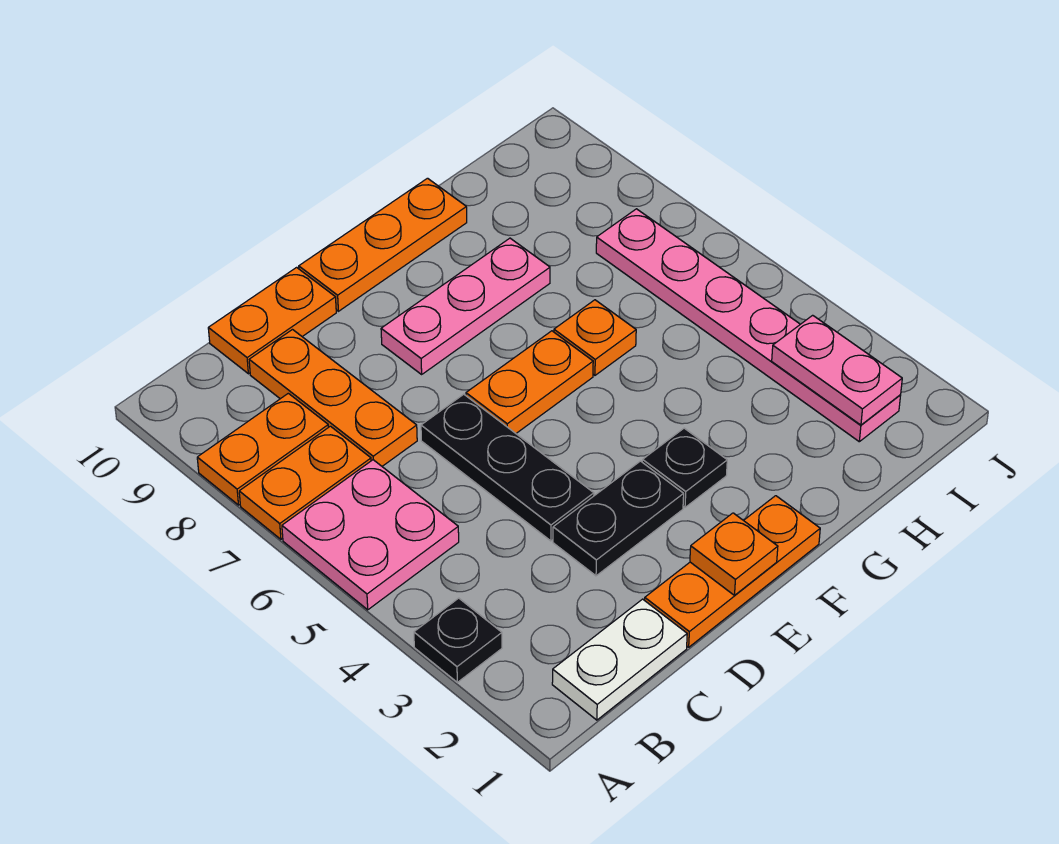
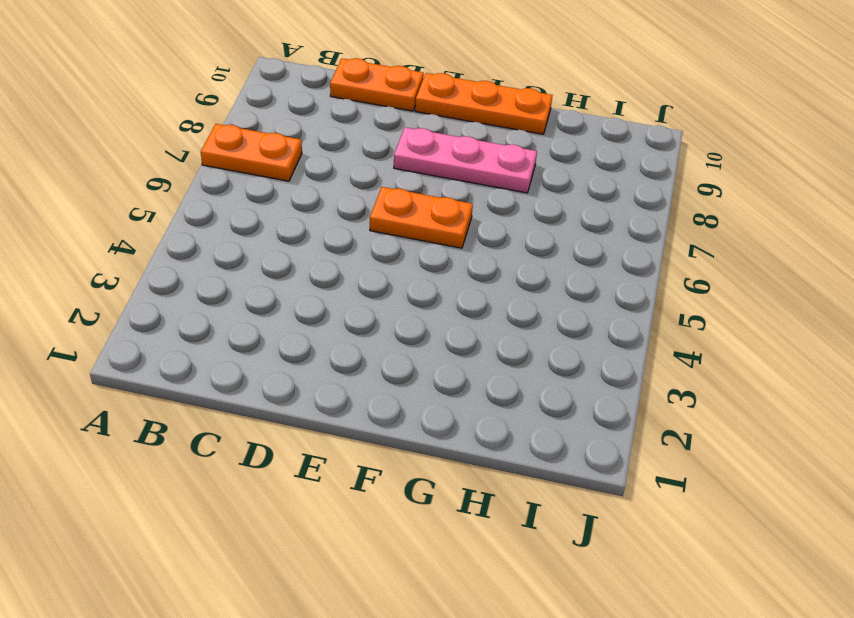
none -> black 1x1 plate [414,598,502,682]
none -> pink 2x2 plate [282,460,459,610]
none -> orange 1x2 plate [197,393,328,505]

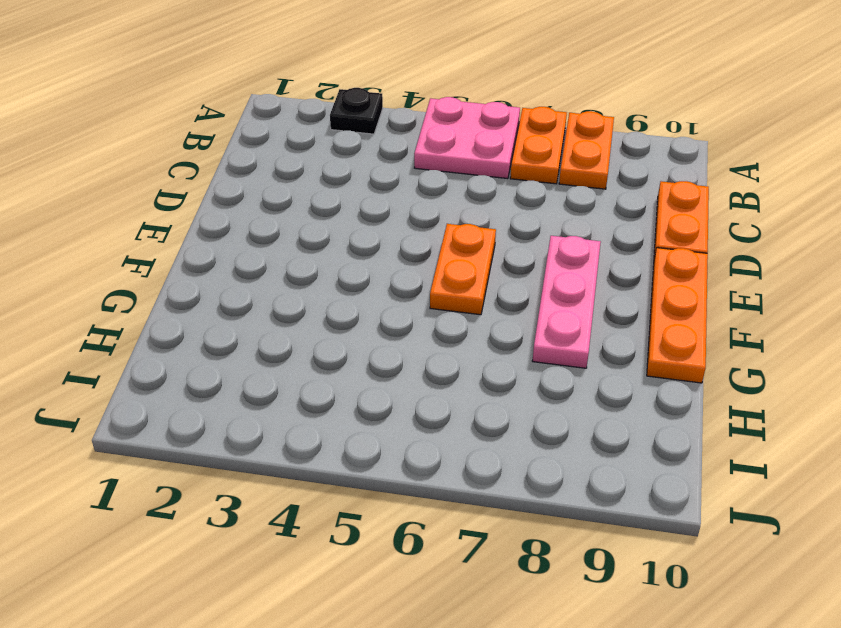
none -> white 1x2 plate [552,599,687,720]
none -> orange 1x3 plate [249,330,417,466]
none -> orange 1x3 plate [645,496,820,647]

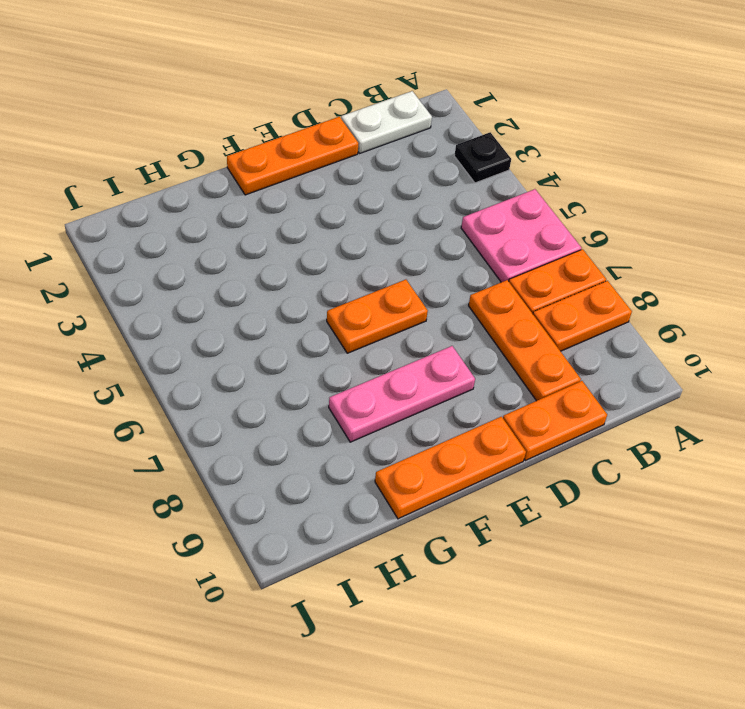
none -> black 1x2 plate [553,461,684,576]
none -> black 1x3 plate [421,394,594,541]
none -> black 1x1 plate [642,428,727,507]

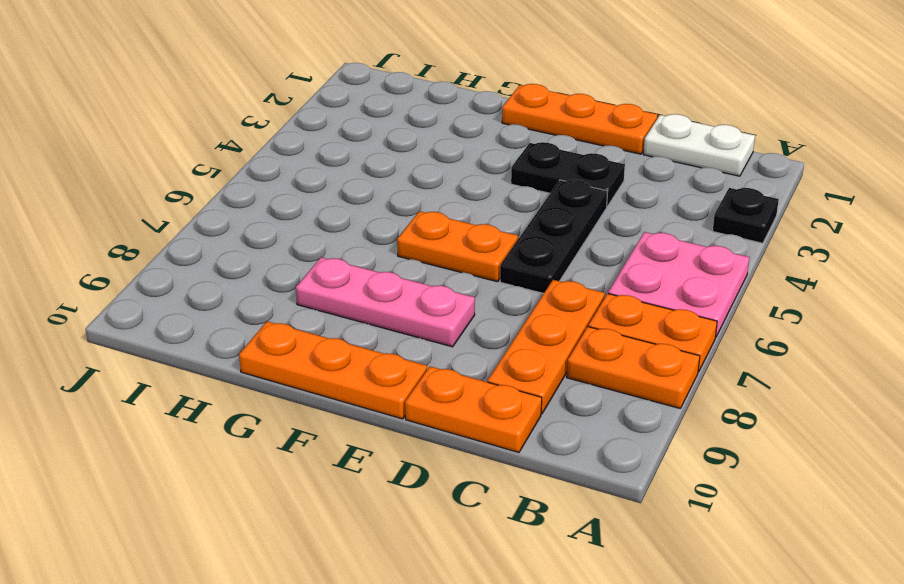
none -> black 1x1 plate [642,428,727,507]
none -> orange 1x1 plate [554,300,636,375]
none -> pink 1x6 plate [596,209,901,442]

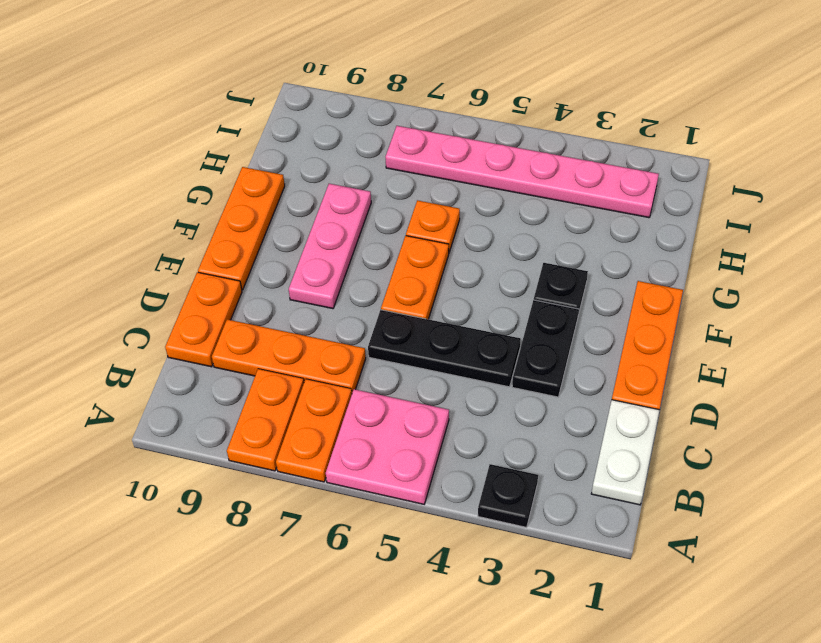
none -> orange 1x1 plate [690,513,778,595]
none -> pink 1x2 plate [772,315,902,425]

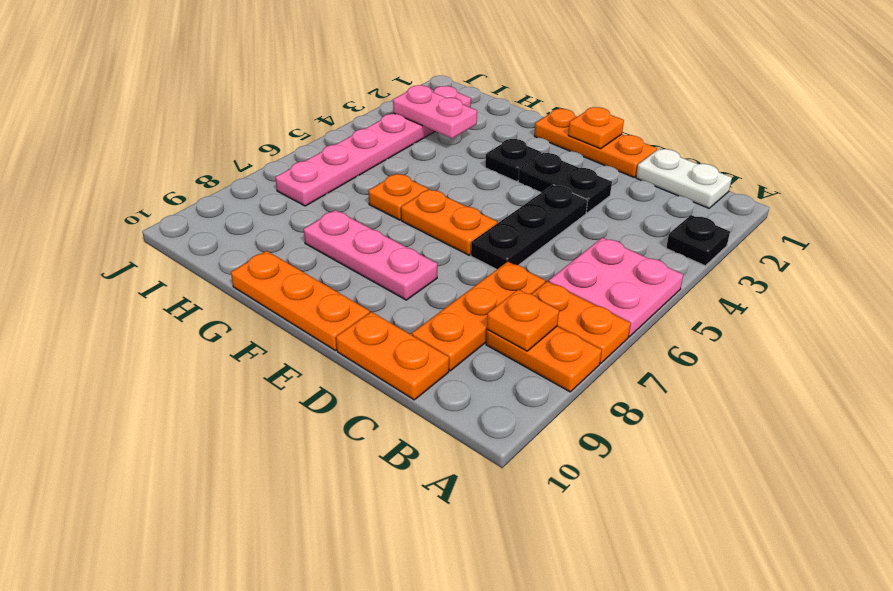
orange 1x1 plate [487,289,559,351] -> none
pink 1x2 plate [393,85,477,138] -> pink 1x2 plate turned to [772,315,902,425]

